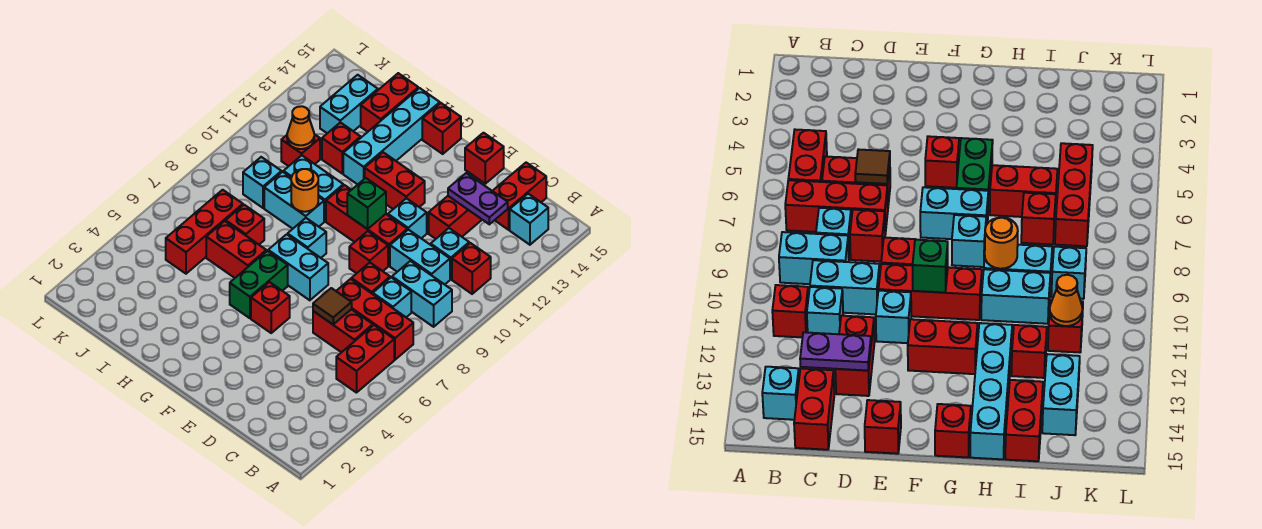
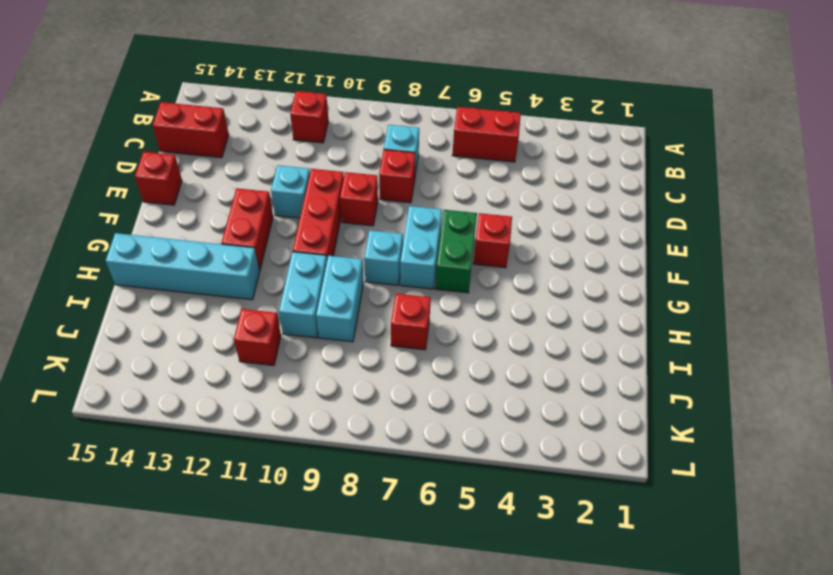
green 1x2 brick [435,210,477,293] -> green 1x2 brick turned to [230,251,288,318]
none -> red 1x3 brick [336,279,413,360]
none -> cyan 1x2 brick [392,261,452,327]
none -> cyan 1x1 brick [510,194,548,245]
none -> red 1x2 brick [313,309,373,352]

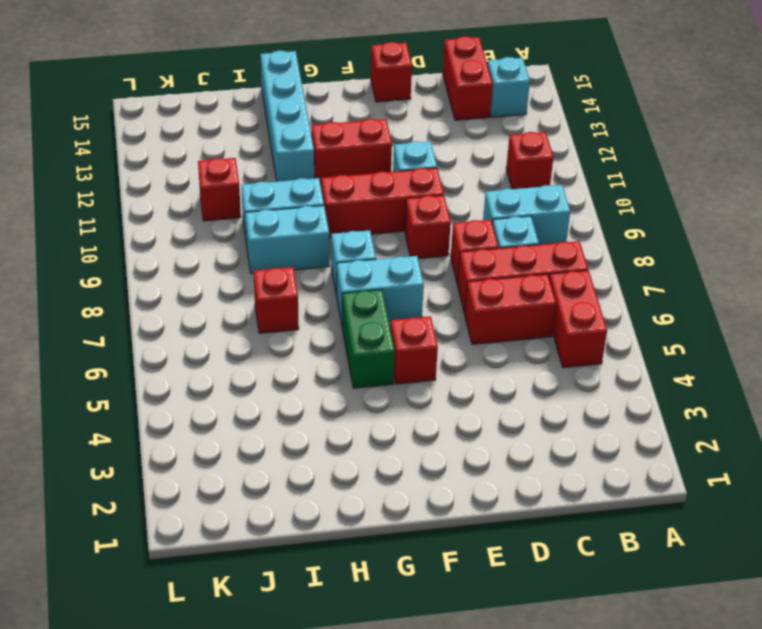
none -> cyan 1x2 brick [390,230,450,285]
none -> cyan 1x1 brick [431,228,469,279]
none -> red 1x2 brick [429,196,482,239]
none -> red 1x1 brick [422,103,461,154]

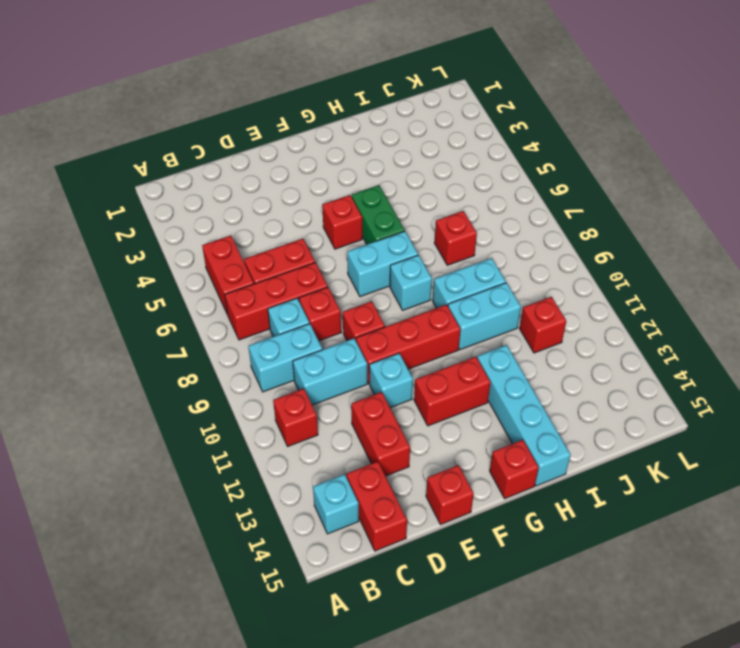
none -> cyan 1x1 brick [431,228,469,279]
none -> red 1x2 brick [206,221,266,278]
none -> red 1x1 brick [322,122,361,173]
none -> red 1x2 brick [361,73,418,132]

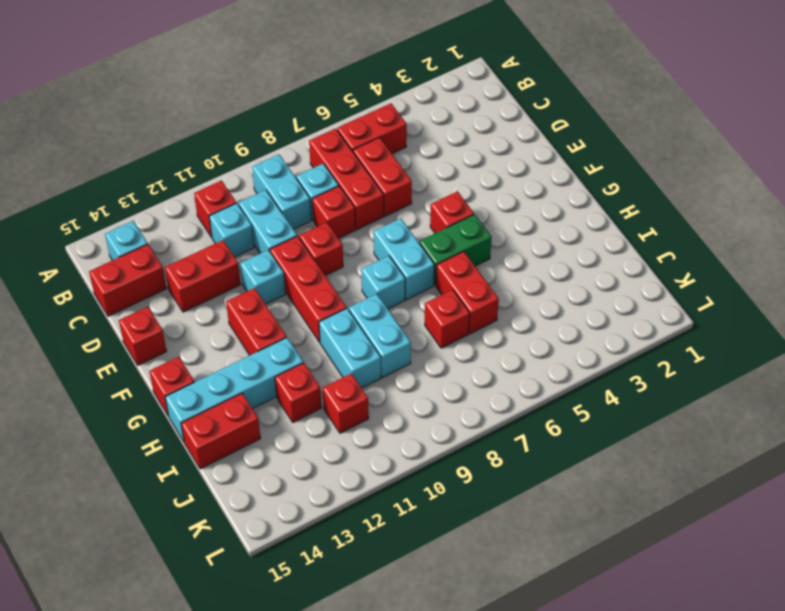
none -> red 1x3 brick [166,190,243,274]
none -> cyan 1x1 brick [243,157,282,208]
none -> cyan 1x2 brick [320,75,378,133]
none -> purple 1x2 plate [448,173,508,224]

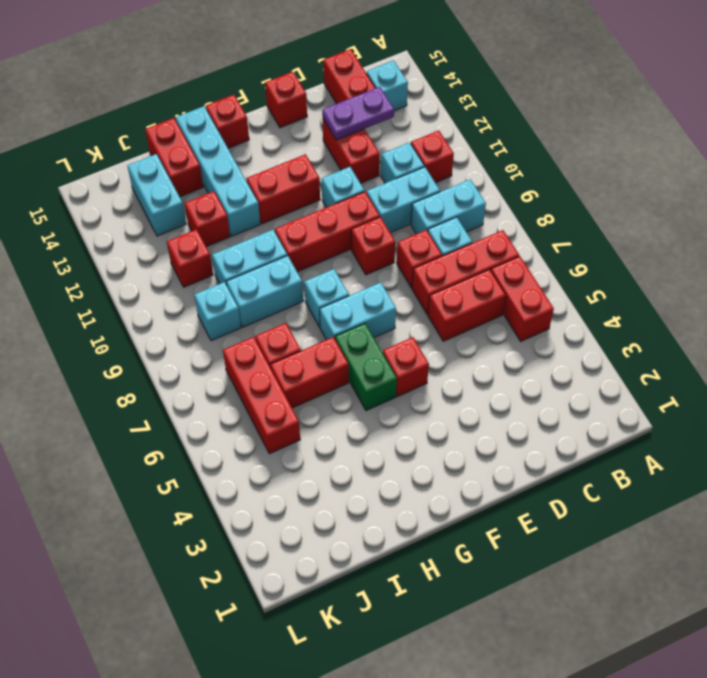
none -> brown 1x1 tile [313,288,352,324]
none -> green 1x1 brick [347,178,386,229]
none -> orange 1x1 round brick [291,169,318,212]
none -> orange 1x1 cone [287,106,314,149]

